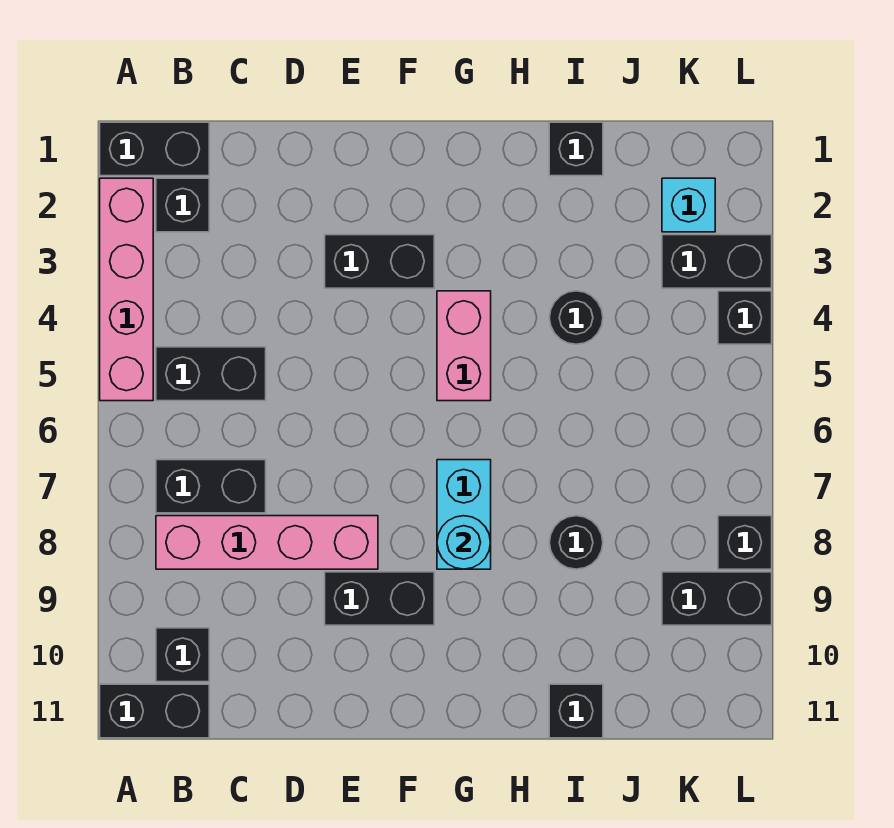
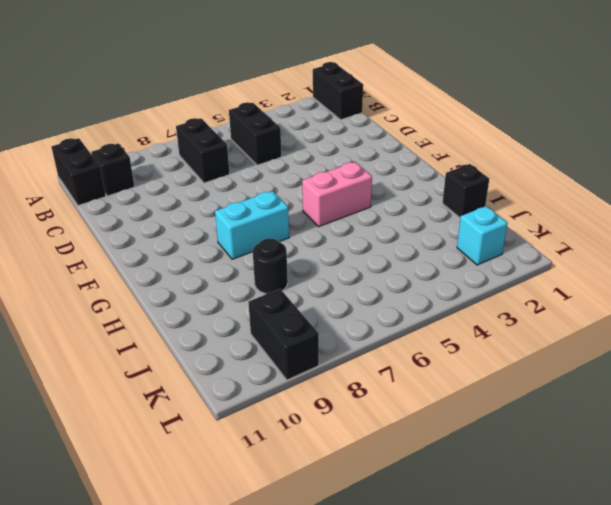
none -> pink 1x4 brick [100,178,153,401]
none -> black 1x1 brick [156,178,209,232]
none -> pink 1x4 brick [156,516,378,569]

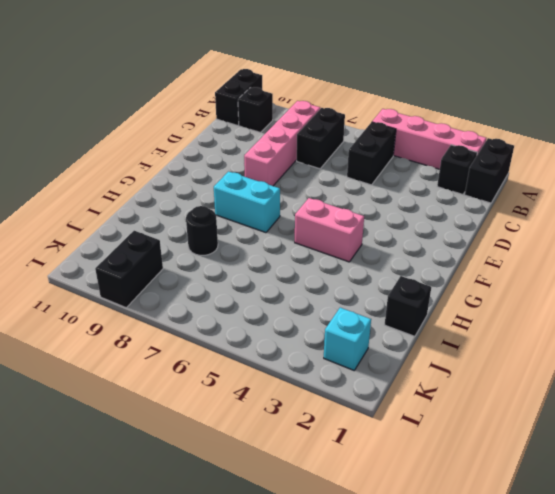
none -> black 1x2 brick [325,235,434,288]
none -> black 1x2 brick [325,572,434,625]
none -> black 1x1 round brick [549,291,603,344]

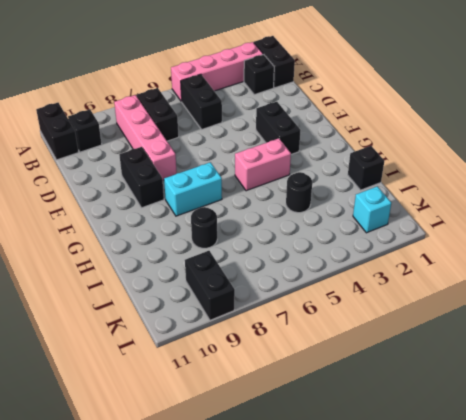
none -> black 1x1 brick [549,684,603,738]
none -> black 1x2 brick [662,235,772,288]
none -> black 1x1 brick [718,291,772,344]

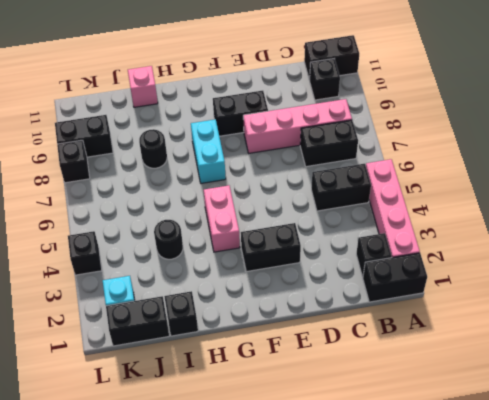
pink 1x1 brick [128,66,158,107] -> black 1x1 brick [549,684,603,738]
black 1x2 brick [106,296,169,346] -> black 1x2 brick moved to [662,235,772,288]
none -> cyan 1x1 round brick [437,516,491,569]

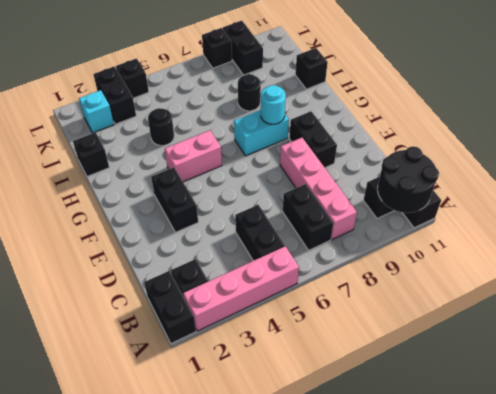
black 2x2 round brick [378,146,439,213] -> none

